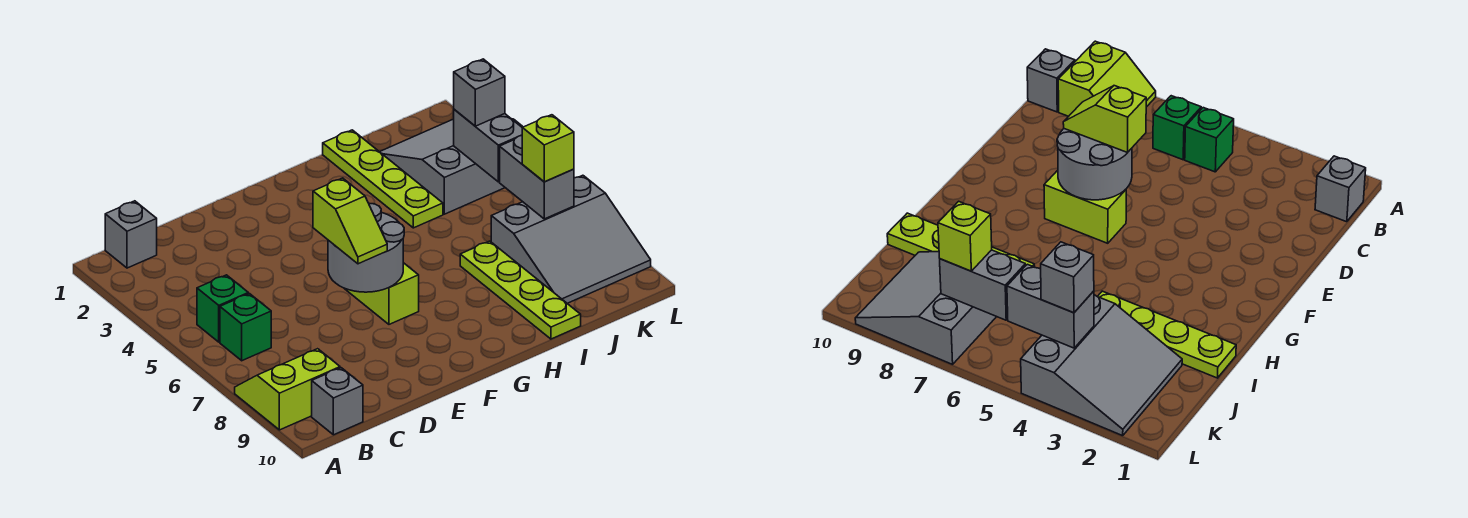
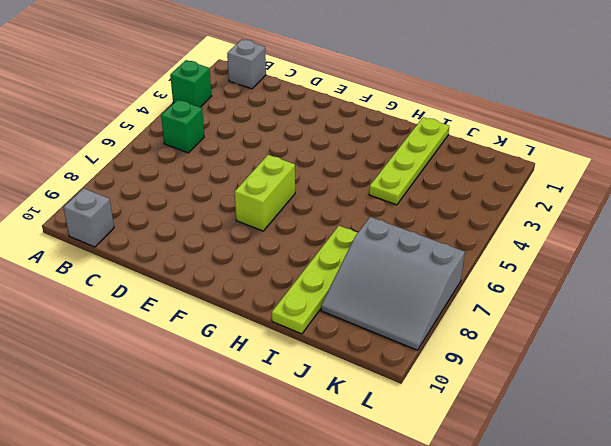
green 1x1 brick [170,60,212,107] -> green 1x1 brick moved to [220,294,271,361]
none -> lime 2x2 slope [235,349,340,430]
none -> grey 3x3 slope [380,119,523,214]
none -> grey 2x2 round brick [328,203,404,292]

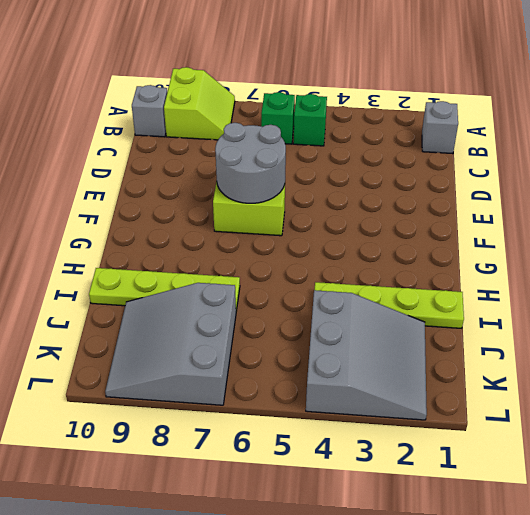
none -> grey 1x2 brick [454,109,522,182]
none -> grey 1x2 brick [500,136,574,219]
none -> lime 1x2 slope [313,178,387,264]

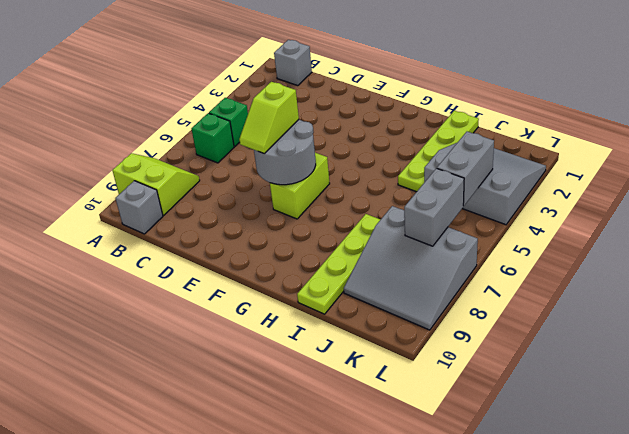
none -> grey 1x1 brick [454,59,505,126]
none -> lime 1x1 brick [522,115,574,182]

